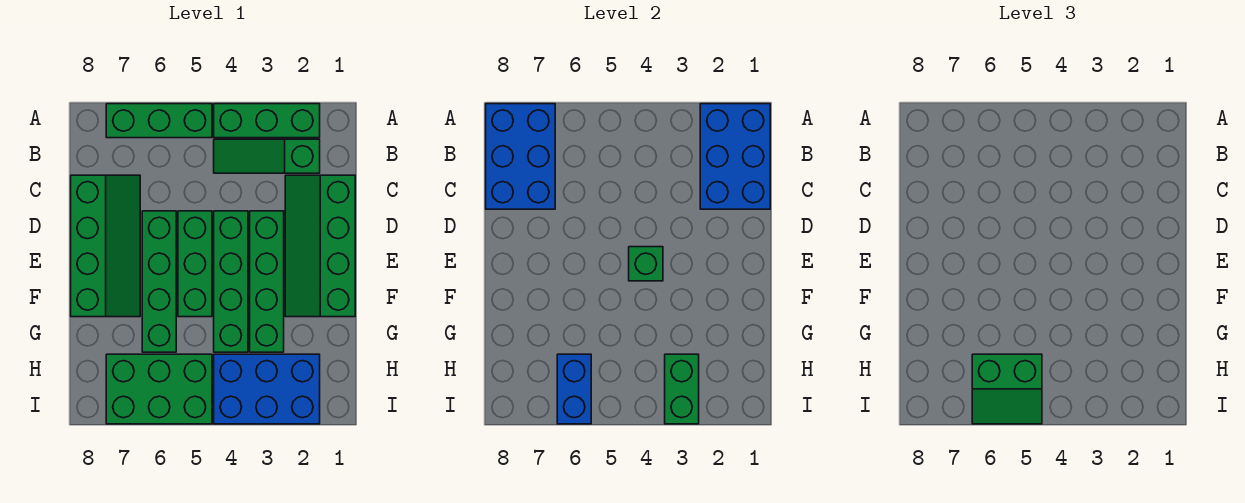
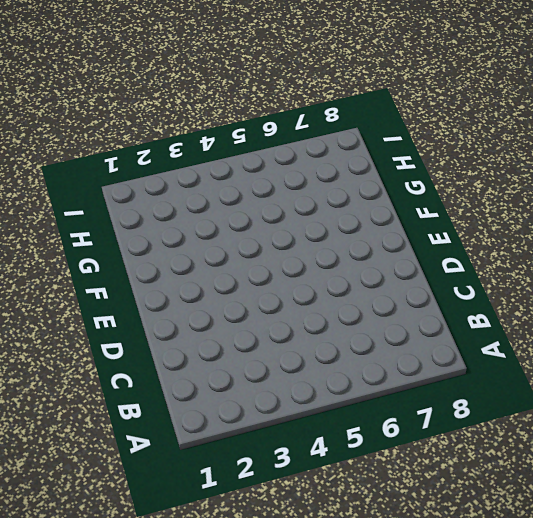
none -> green 1x3 brick [214,104,320,138]
none -> green 1x3 brick [106,104,212,138]
none -> green 1x3 slope [214,139,320,173]

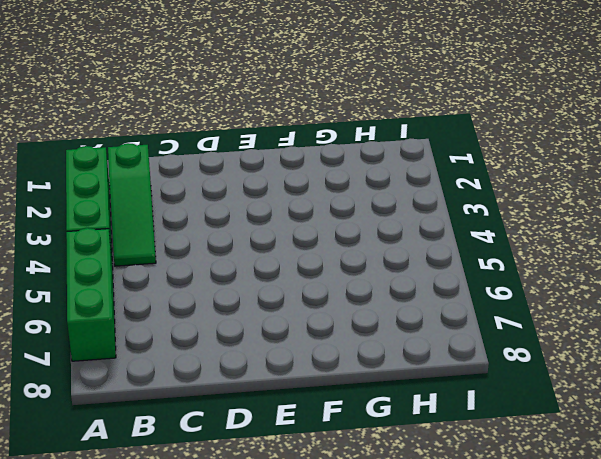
none -> green 2x4 slope [285,175,355,317]
none -> green 2x4 slope [71,175,140,317]
none -> green 1x4 brick [250,211,284,352]

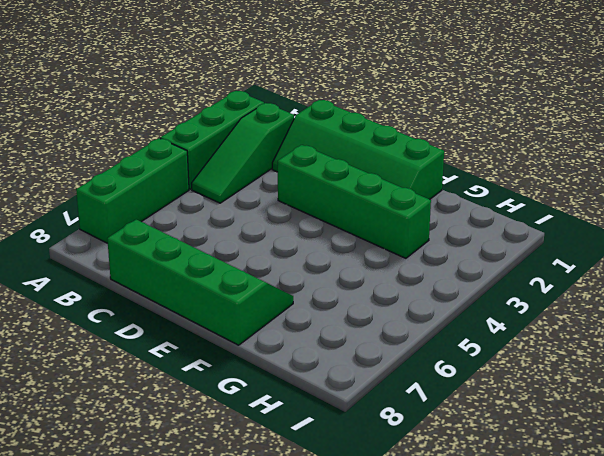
none -> green 1x4 brick [214,211,248,352]
none -> green 1x3 brick [178,211,212,317]
none -> green 1x4 brick [142,211,176,352]

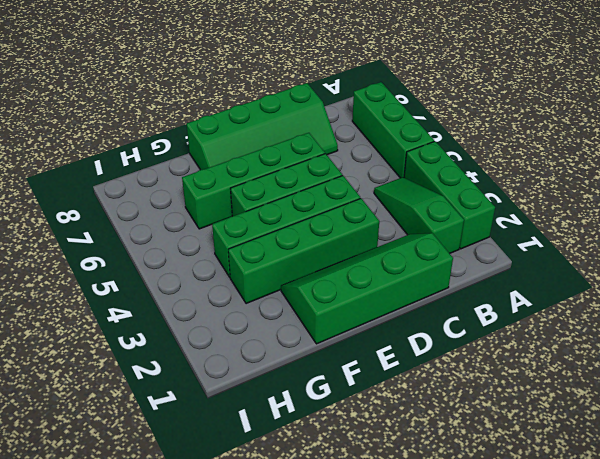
none -> blue 2x3 brick [214,354,320,424]
none -> green 2x3 brick [106,354,212,424]
none -> blue 2x3 brick [700,104,770,209]

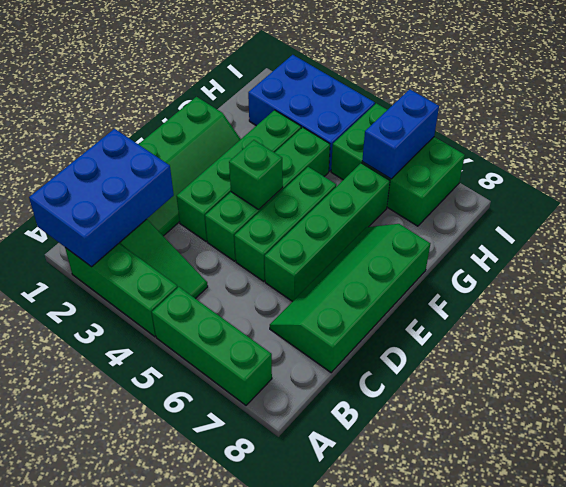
none -> blue 2x3 brick [486,104,555,209]
none -> green 1x2 brick [665,354,699,424]
none -> green 2x2 slope [972,354,1042,424]

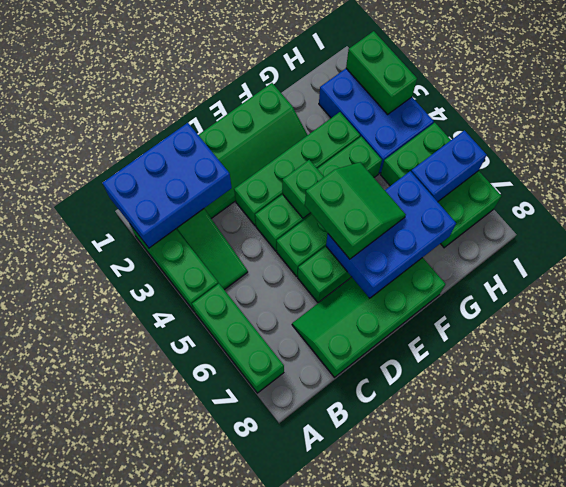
green 2x2 slope [305,162,406,259] -> green 2x2 slope moved to [972,354,1042,424]
blue 2x3 brick [326,171,456,298] -> blue 2x3 brick moved to [486,104,555,209]
green 1x2 brick [346,31,417,114] -> green 1x2 brick turned to [665,354,699,424]

